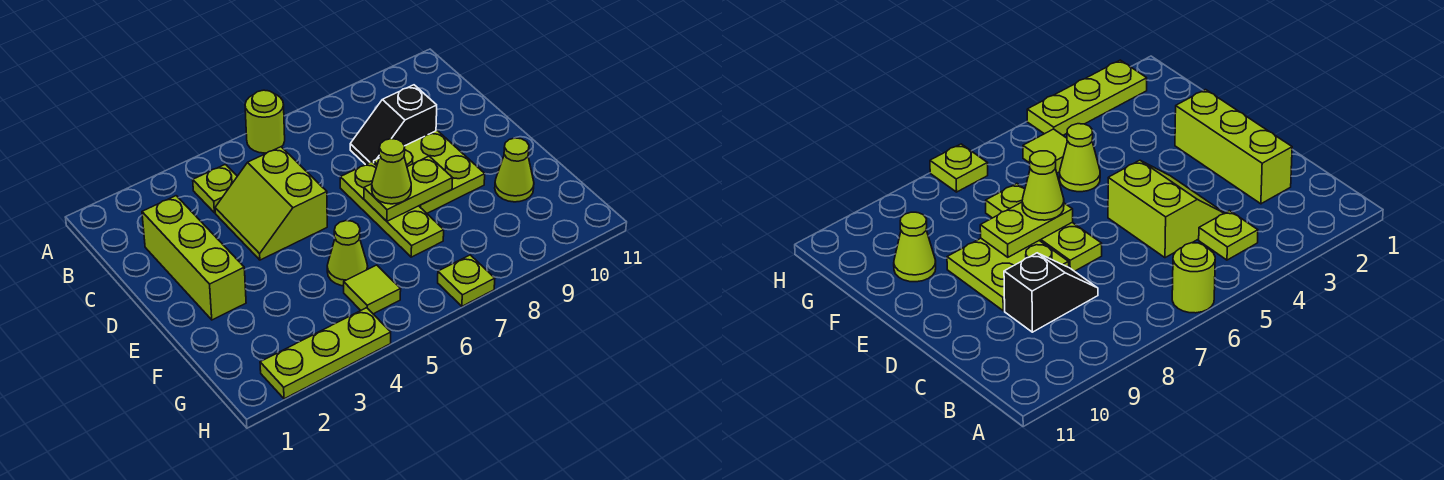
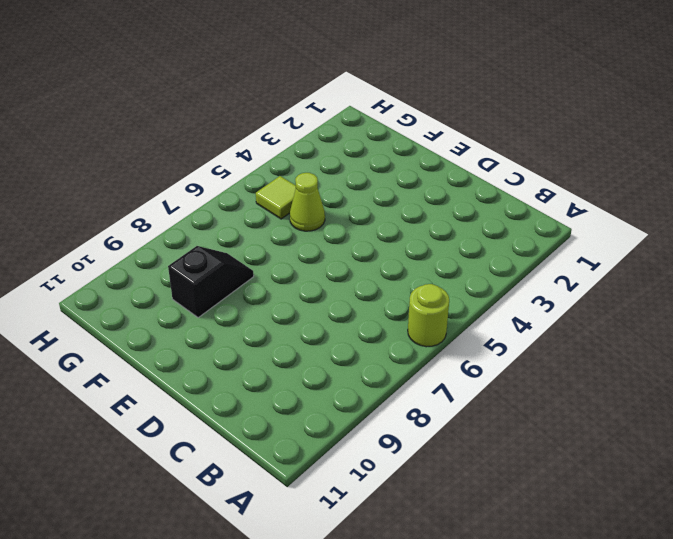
black 1x2 slope [168,246,254,317] -> black 1x2 slope moved to [350,85,437,165]
none -> lime 1x1 plate [193,164,237,213]
none -> lime 1x3 brick [142,196,246,320]
none -> lime 2x2 slope [215,147,327,260]

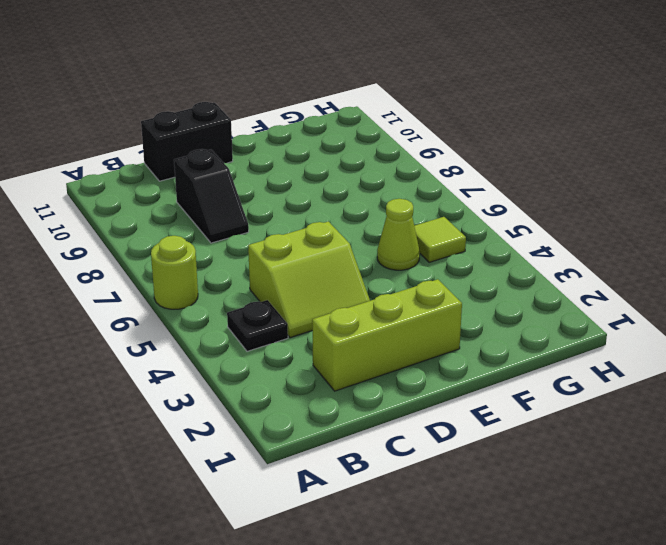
black 1x1 plate [227,300,288,351] -> lime 1x1 plate [193,164,237,213]
black 1x2 brick [141,102,233,181] -> none
none -> lime 1x3 plate [340,162,444,257]
none -> lime 2x2 plate [374,131,485,213]
none -> lime 1x1 cone [495,138,534,202]

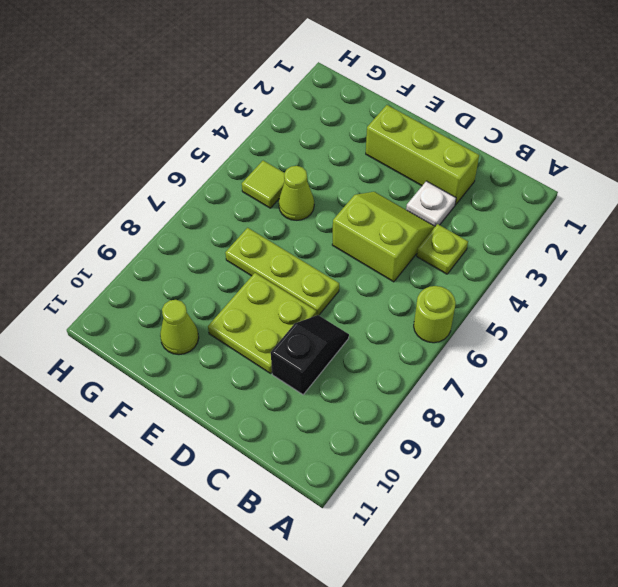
white 1x1 plate [406,181,456,226] -> none
none -> lime 1x3 plate [260,308,391,399]
none -> lime 1x1 plate [438,255,495,306]
none -> lime 1x2 plate [364,156,453,221]

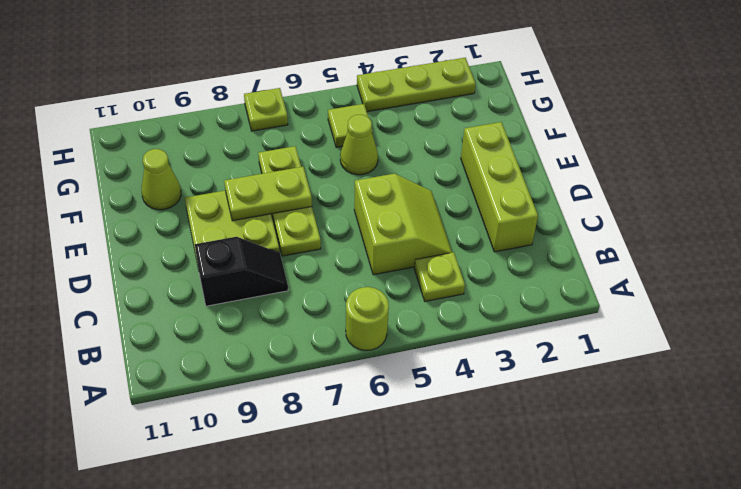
none -> lime 1x1 cone [372,139,411,204]

